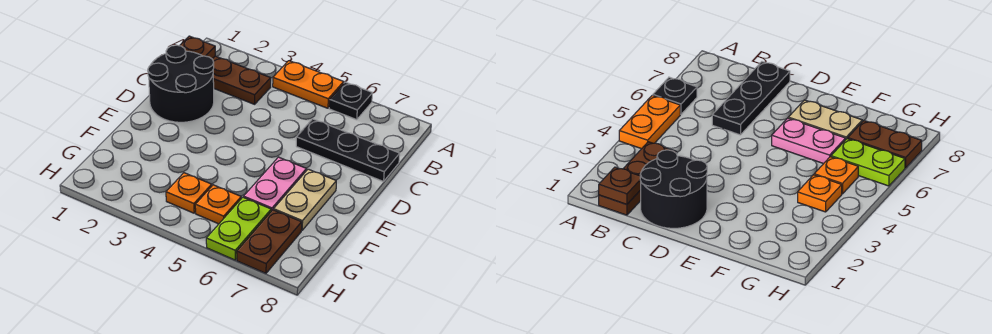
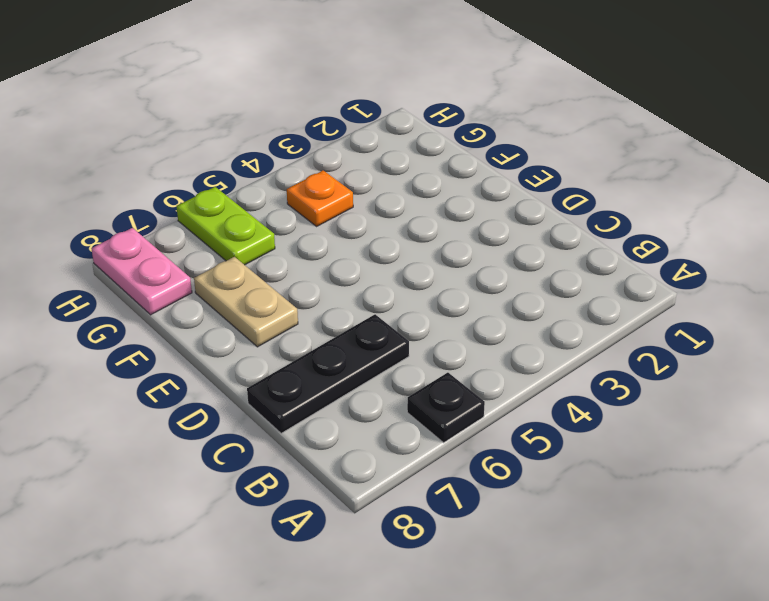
pink 1x2 plate [91,228,192,315] -> pink 1x2 plate moved to [244,157,306,211]
none -> orange 1x2 plate [273,61,344,108]
none -> brown 1x3 plate [213,56,271,104]
none -> black 2x2 round brick [148,45,214,122]

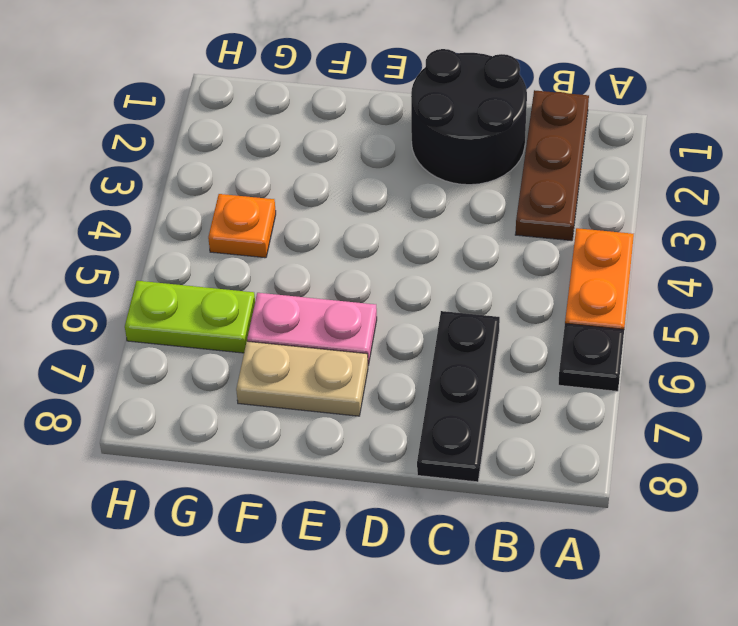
none -> orange 1x1 plate [195,185,241,224]
none -> brown 1x2 plate [237,210,302,273]
none -> brown 1x1 plate [180,36,215,59]

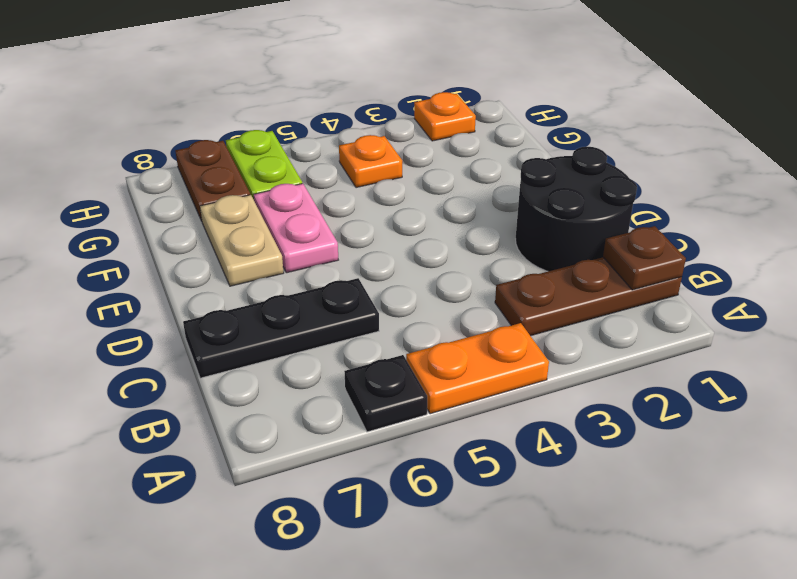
orange 1x1 plate [414,92,476,141] -> orange 1x1 plate moved to [195,185,241,224]

